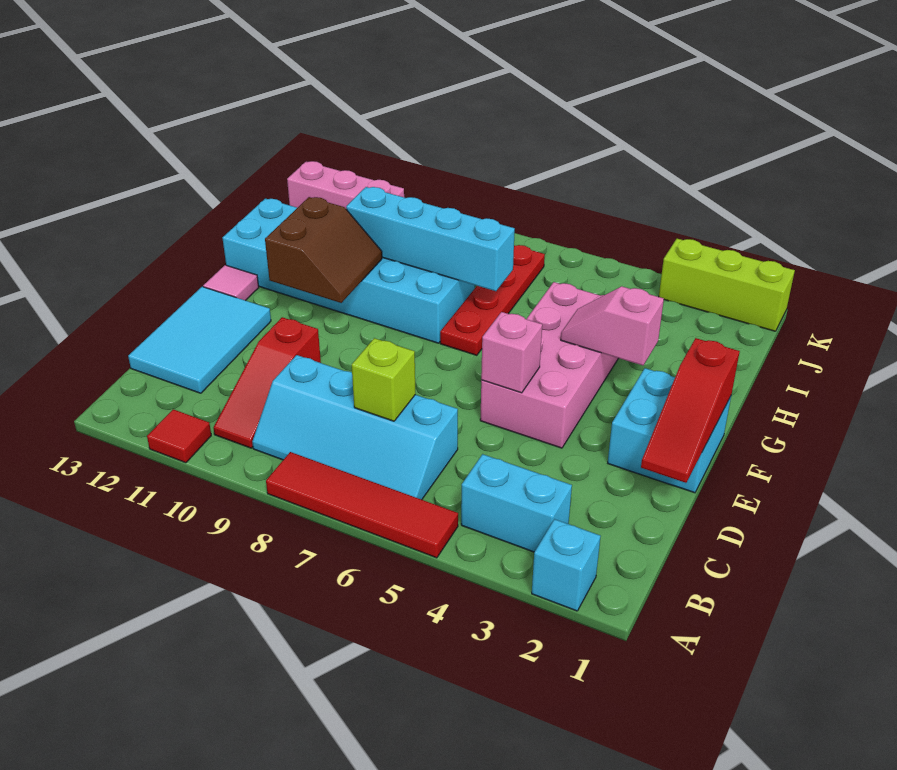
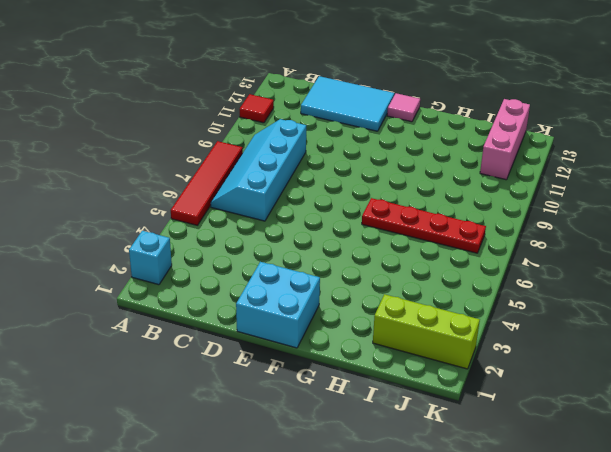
lime 1x3 brick [373,294,480,369] -> lime 1x3 brick turned to [659,239,795,331]
none -> cyan 1x2 brick [461,454,572,552]
none -> red 1x3 slope [214,317,321,448]
none -> pink 2x4 brick [480,282,618,448]

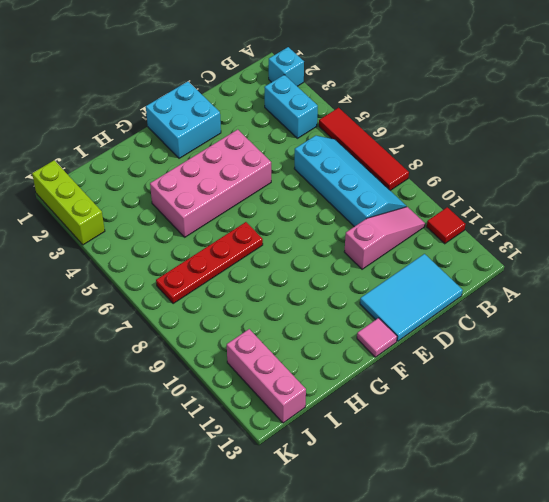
pink 1x3 slope [344,207,425,269] -> red 1x3 slope [214,317,321,448]
none -> cyan 2x6 brick [223,199,475,343]
none -> lime 1x1 brick [352,338,416,421]
none -> red 1x3 slope [641,338,740,483]

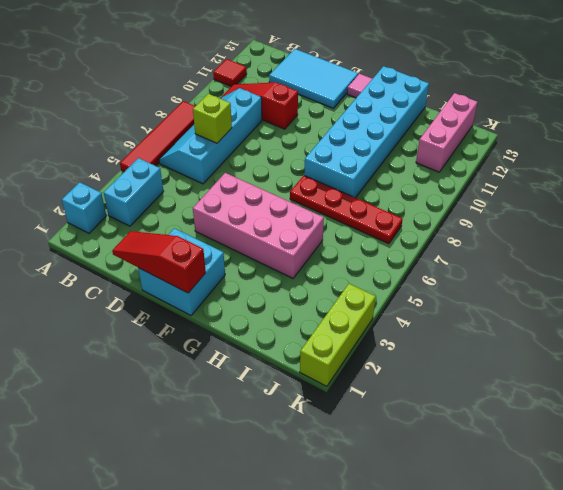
none -> pink 1x1 brick [481,312,542,393]
none -> brown 2x2 slope [265,197,382,303]
none -> pink 1x2 slope [561,287,664,365]

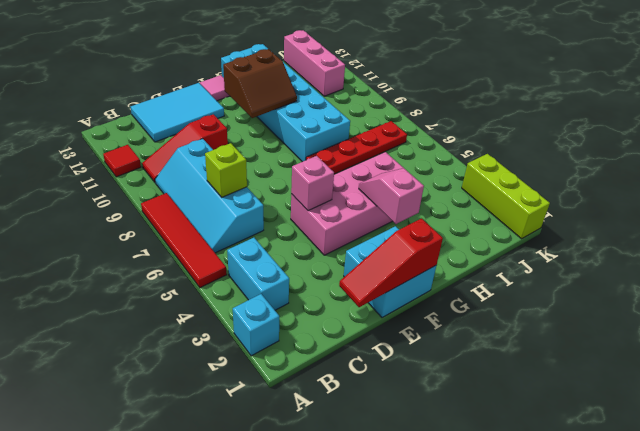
none -> cyan 1x4 brick [346,187,515,291]

